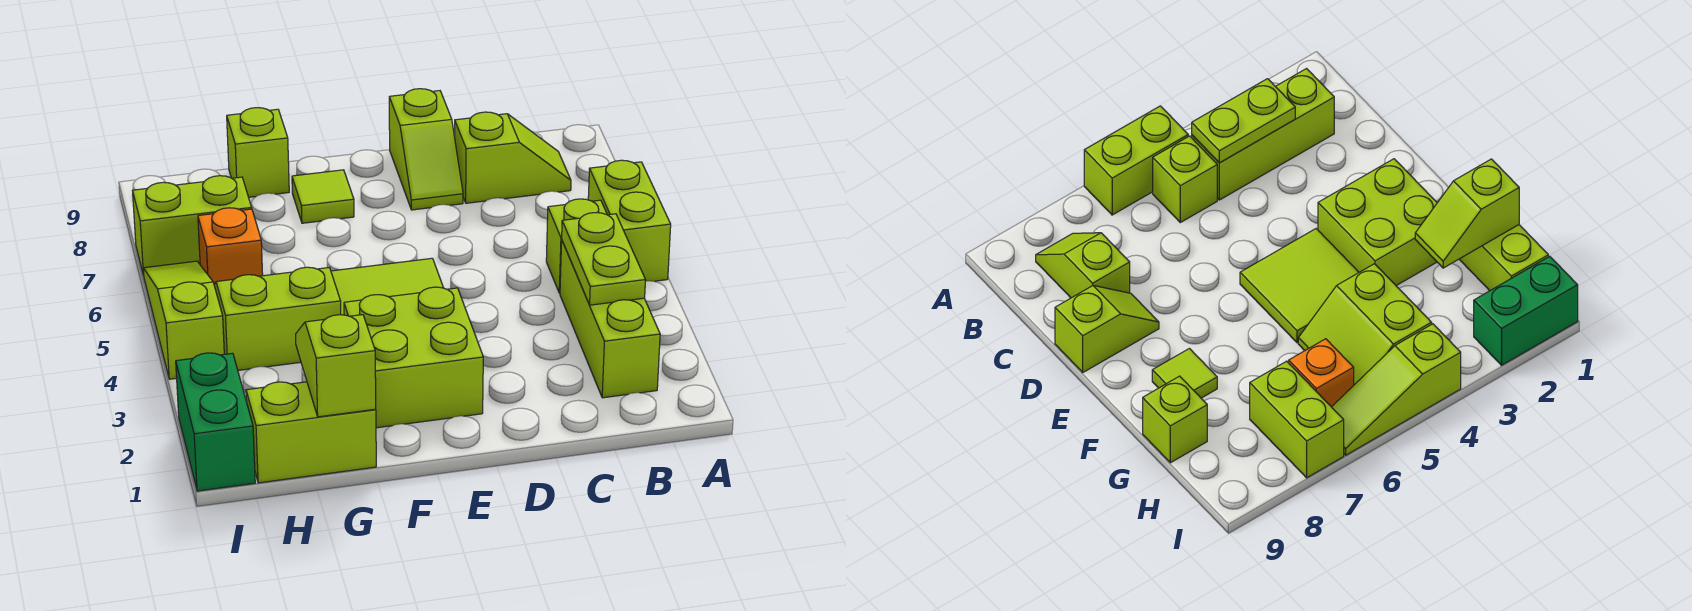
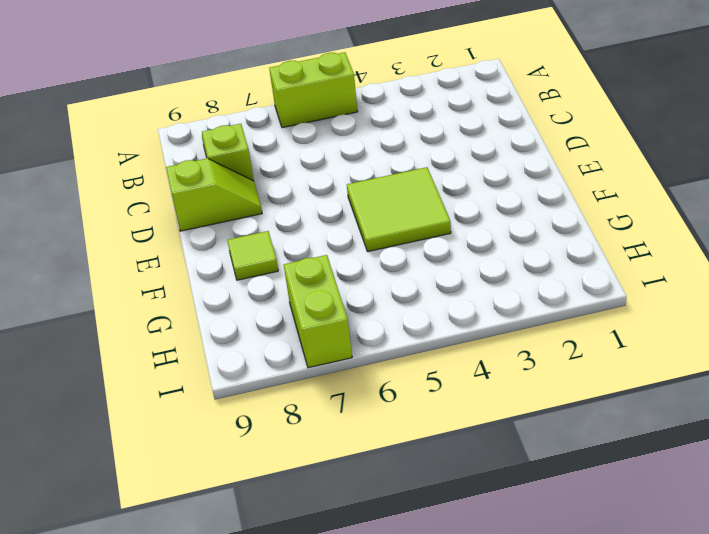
none -> lime 1x3 brick [560,241,660,398]
none -> lime 1x1 brick [546,199,607,293]
none -> lime 2x2 brick [344,287,483,428]

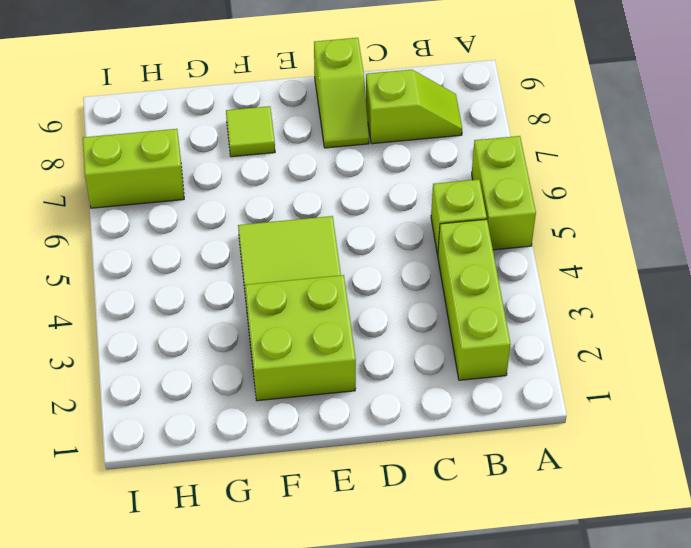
none -> lime 1x2 brick [246,382,376,483]
none -> lime 2x2 slope [214,267,341,370]
none -> lime 1x1 brick [227,108,289,197]

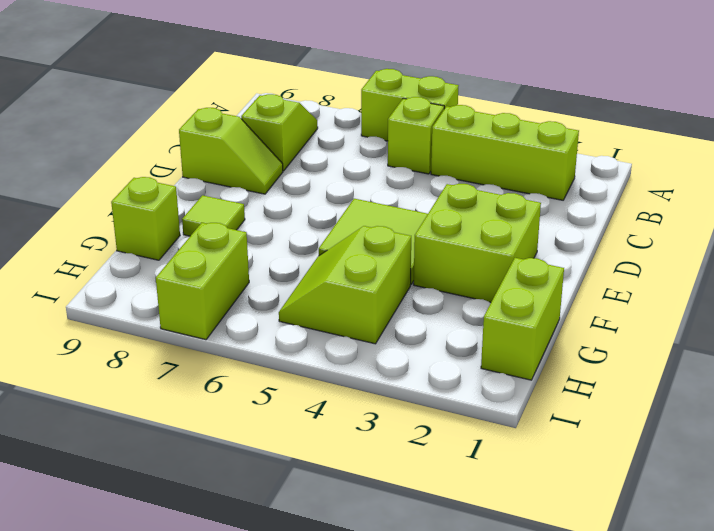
none -> orange 1x1 brick [198,208,263,284]
none -> green 1x2 brick [176,353,255,491]
none -> lime 1x3 slope [143,261,224,379]

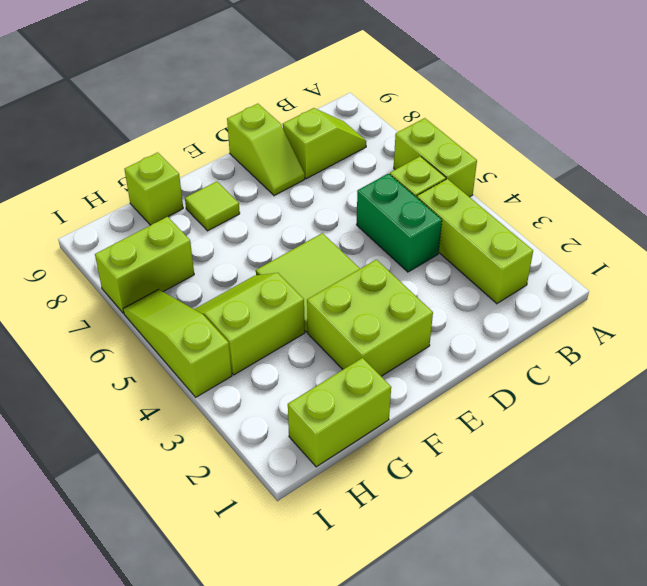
green 1x2 brick [357,174,442,272] -> green 1x2 brick moved to [176,353,255,491]
none -> orange 1x1 brick [198,208,263,284]
none -> lime 1x2 plate [562,213,645,305]
none -> lime 1x2 slope [296,315,376,417]

